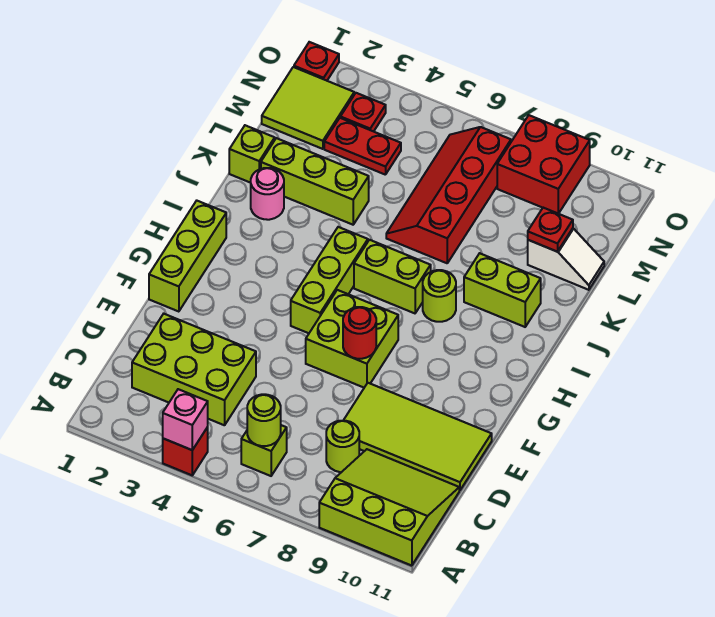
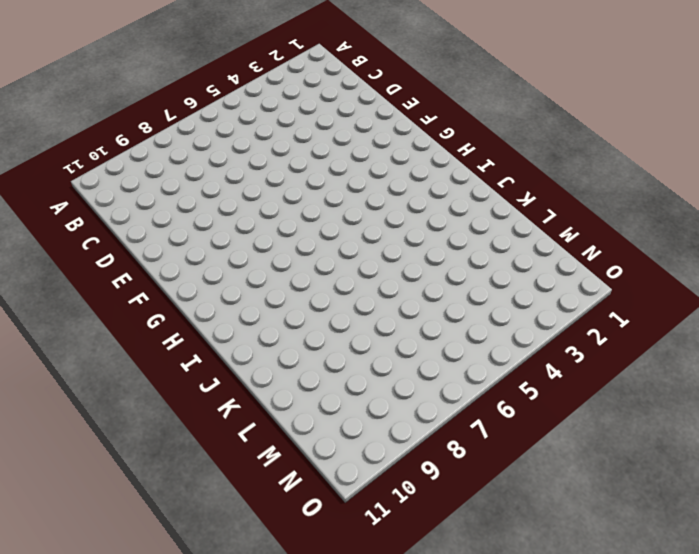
none -> red 1x1 brick [163,427,208,475]
none -> lime 3x3 slope [319,449,459,566]
none -> lime 1x1 brick [241,425,287,476]

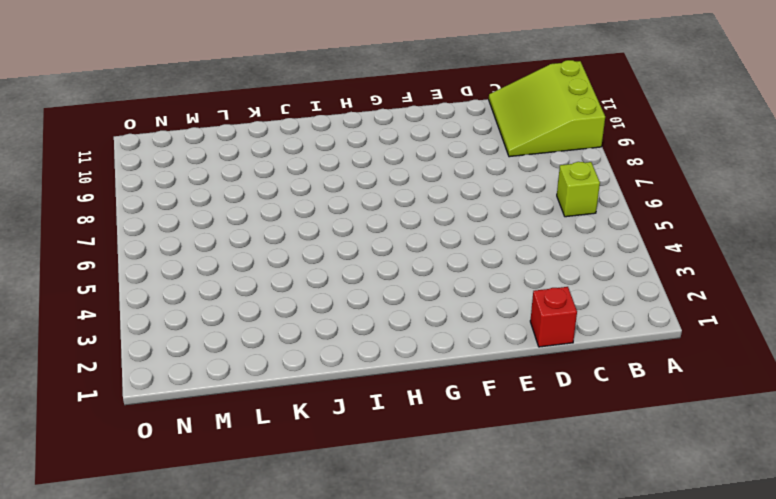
red 1x1 brick [530,287,577,347] -> red 1x1 brick moved to [163,427,208,475]
none -> lime 2x3 brick [132,314,256,425]
none -> lime 1x1 round brick [326,421,359,472]
none -> lime 2x4 tile [343,383,492,490]

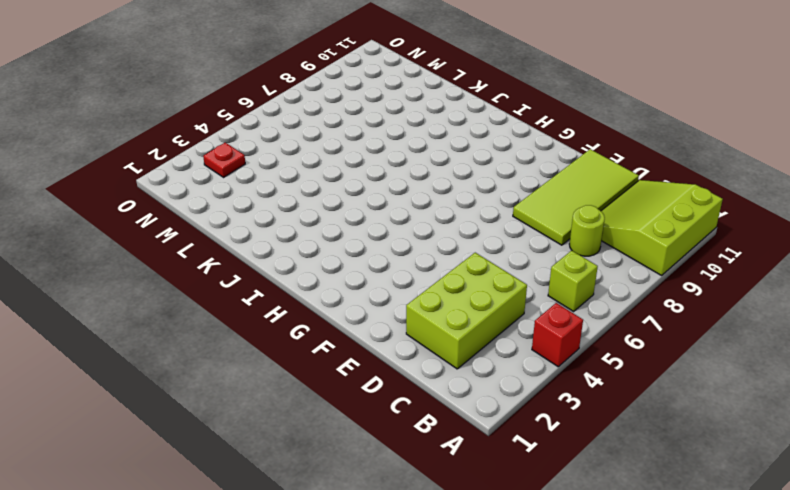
none -> lime 1x3 brick [149,201,226,312]
none -> lime 2x2 brick [306,290,398,388]
none -> lime 1x3 brick [291,227,368,333]

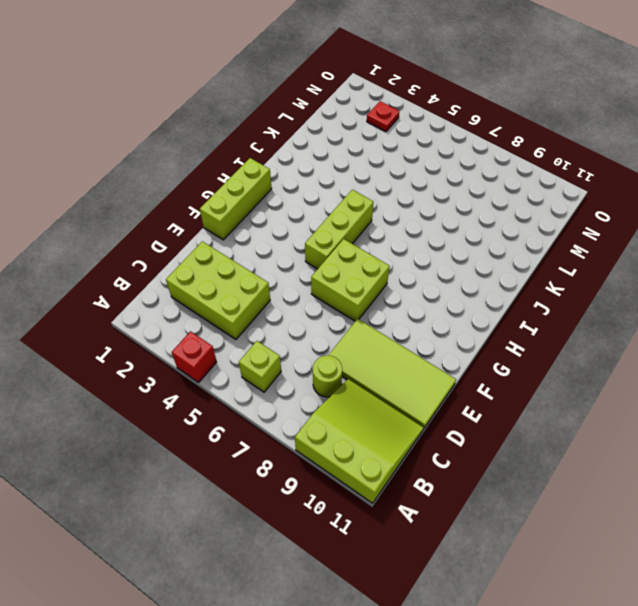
none -> lime 1x2 brick [354,240,431,313]
none -> lime 1x1 round brick [423,270,456,322]
none -> pink 1x1 round brick [251,168,284,220]

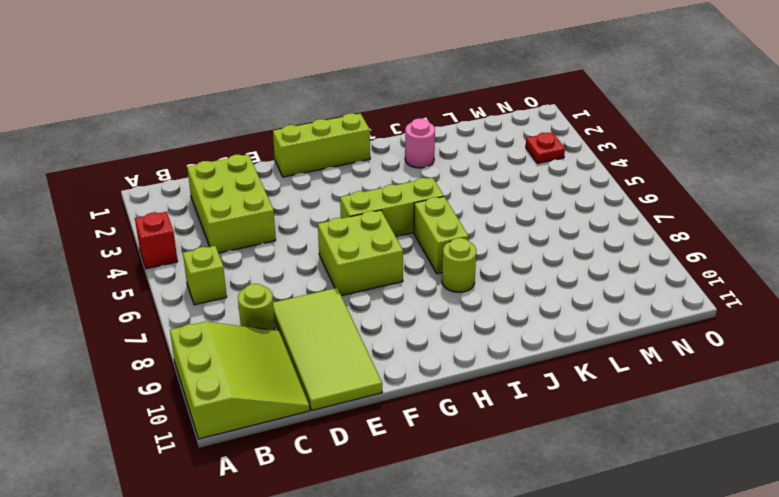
none -> lime 1x2 brick [464,253,541,327]
none -> lime 1x1 brick [229,125,275,183]
none -> lime 1x3 brick [261,138,369,225]

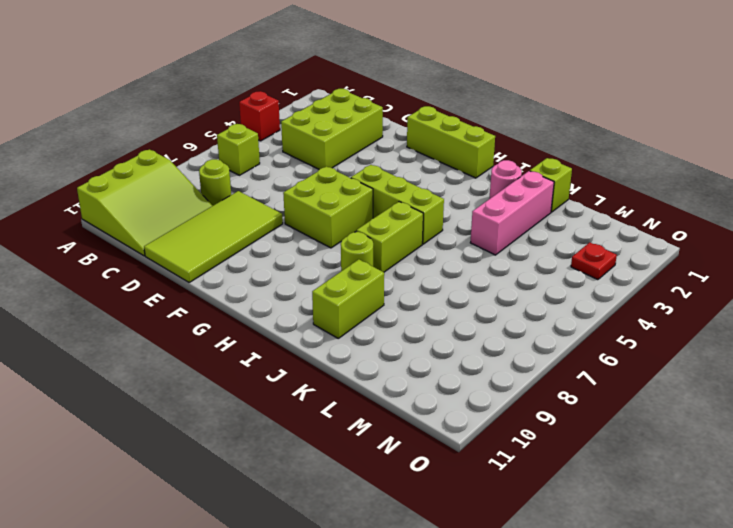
pink 1x3 brick [470,171,554,255] -> lime 1x3 brick [261,138,369,225]
none -> red 2x4 slope [386,127,511,263]
none -> white 1x2 slope [528,228,604,290]
none -> lime 2x2 tile [262,67,354,149]

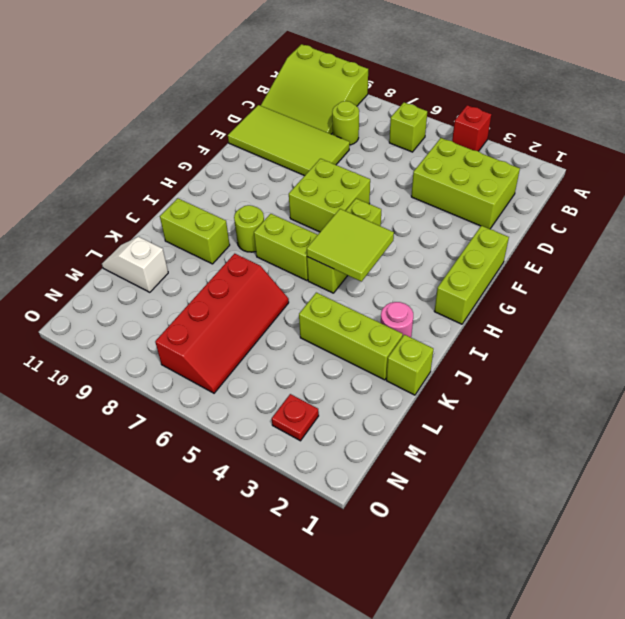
lime 2x2 tile [307,209,394,281] -> lime 2x2 tile moved to [262,67,354,149]
none -> red 1x2 plate [324,118,401,175]
none -> red 2x2 brick [497,115,590,214]
none -> red 1x1 plate [294,42,339,81]

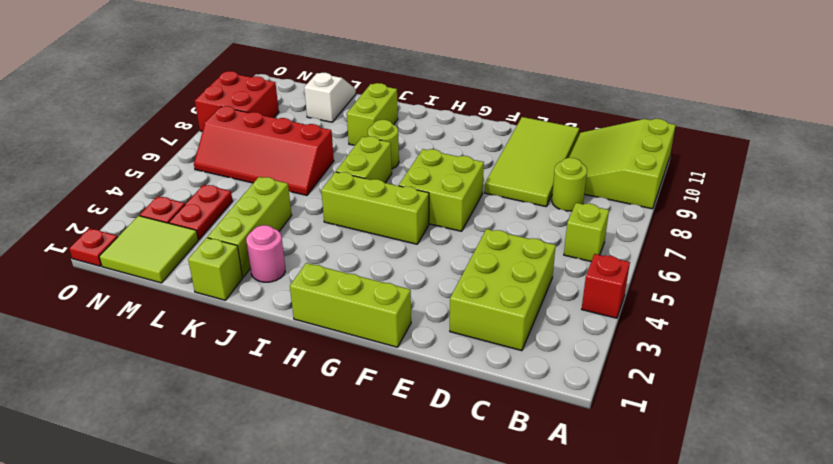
none -> pink 1x1 brick [163,389,208,450]
none -> lime 1x1 round brick [247,394,281,446]
none -> red 1x1 round brick [343,307,376,359]

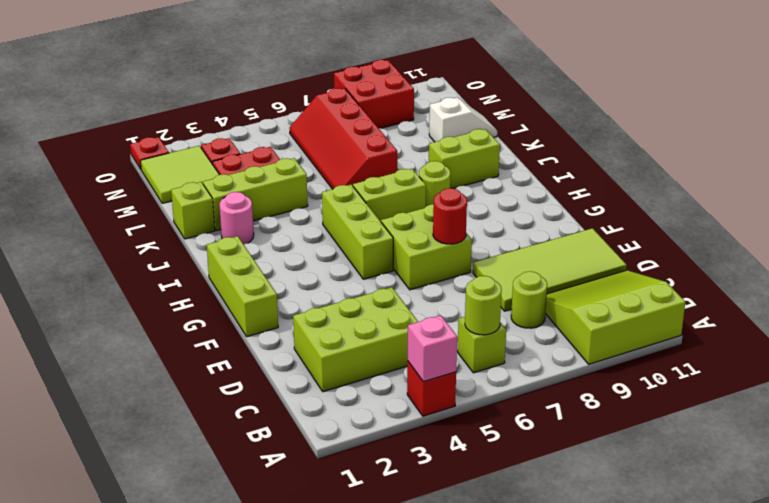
none -> red 1x1 plate [528,208,573,252]

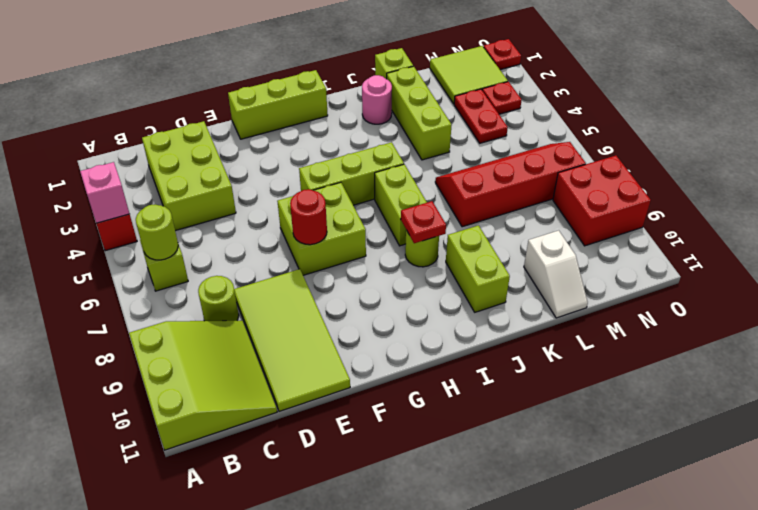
red 1x1 plate [401,201,446,243] -> red 1x1 plate moved to [528,208,573,252]

